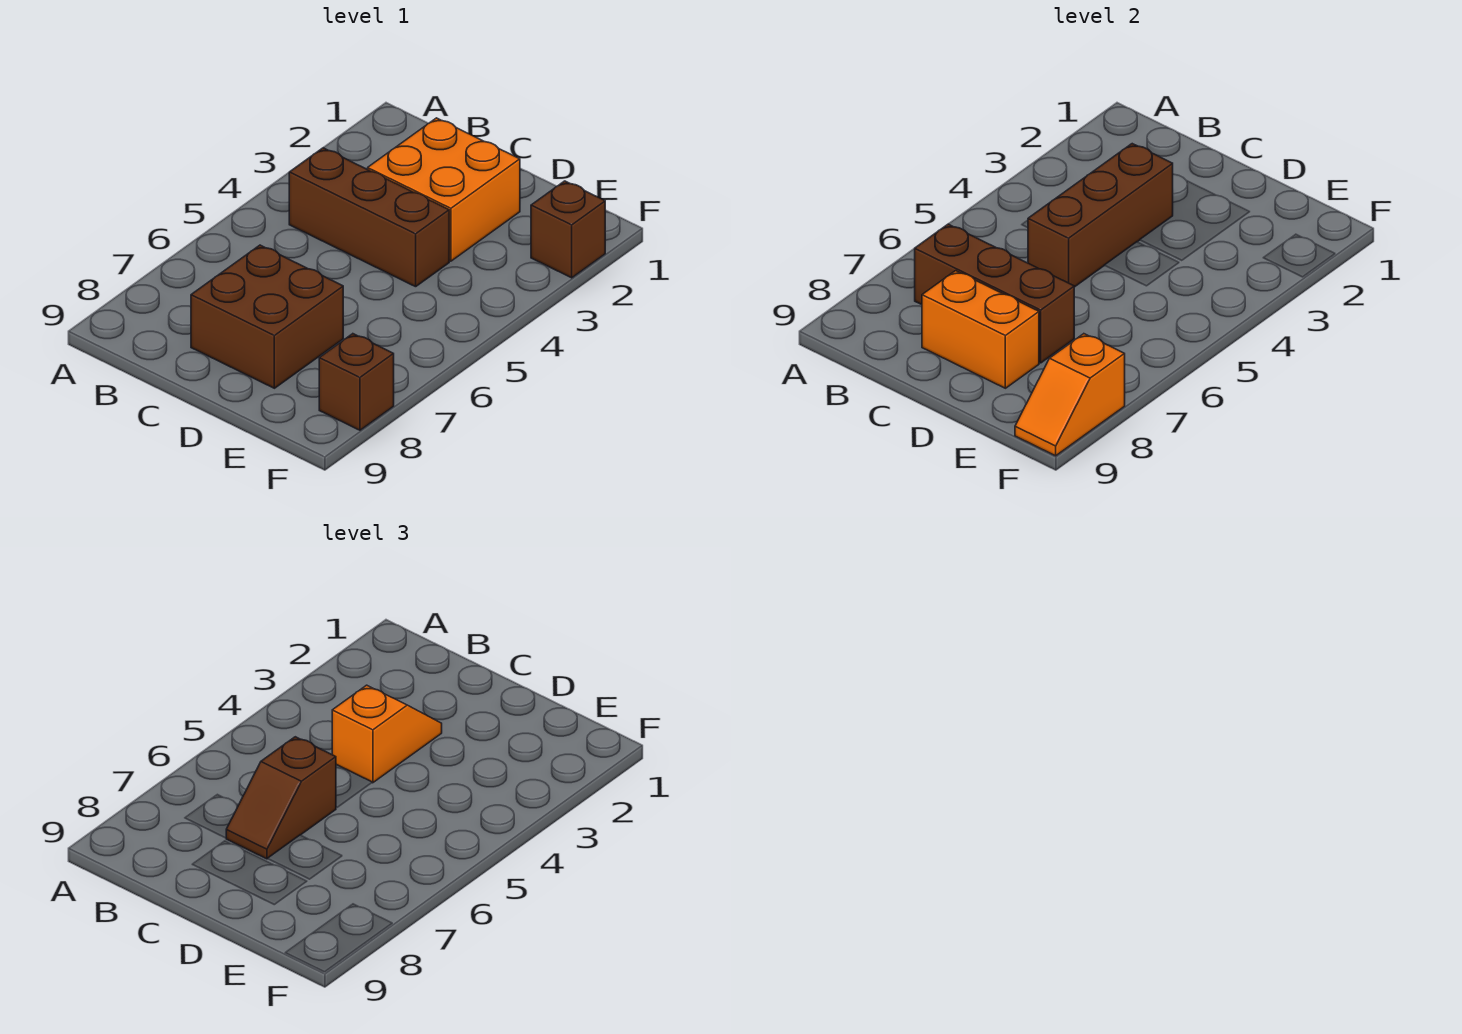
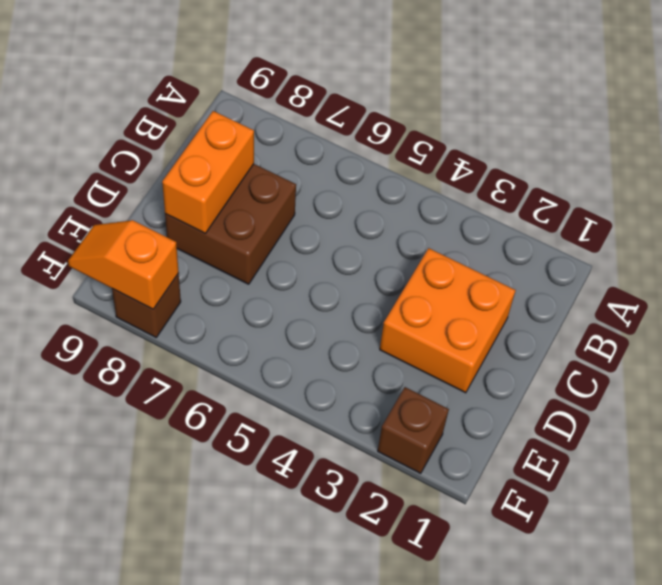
none -> brown 1x3 brick [289,148,449,287]
none -> brown 1x3 brick [915,224,1074,363]

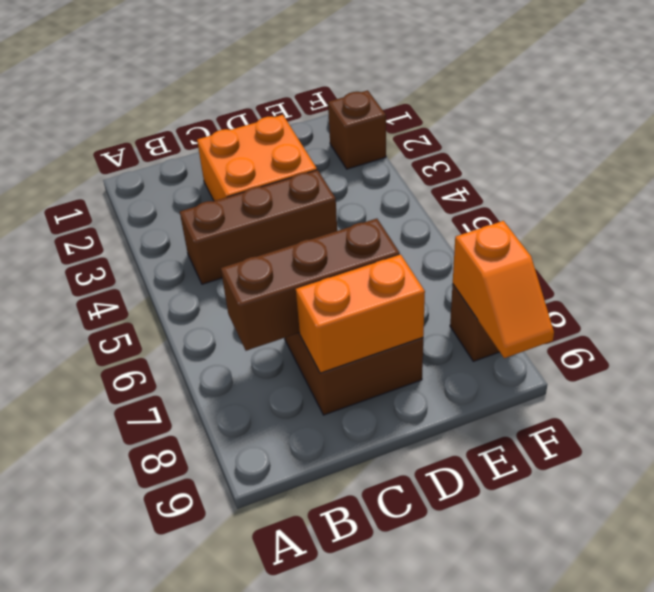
none -> brown 1x3 brick [1028,144,1173,287]
none -> orange 1x2 slope [332,685,442,783]

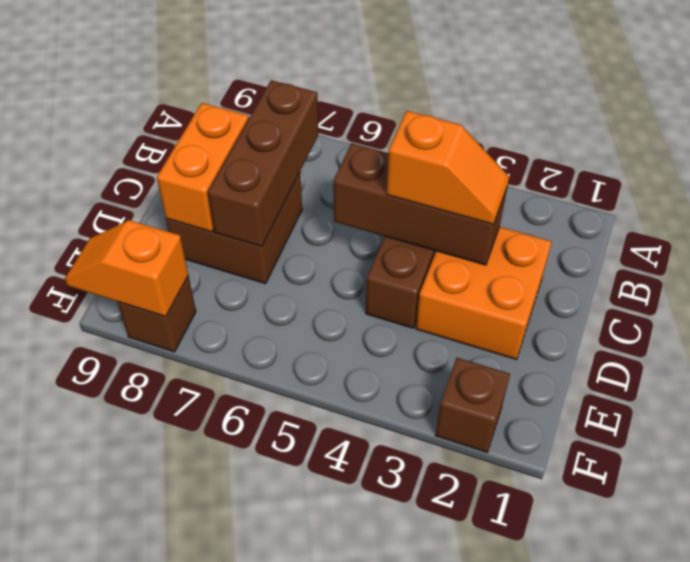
none -> brown 1x2 slope [226,737,336,859]

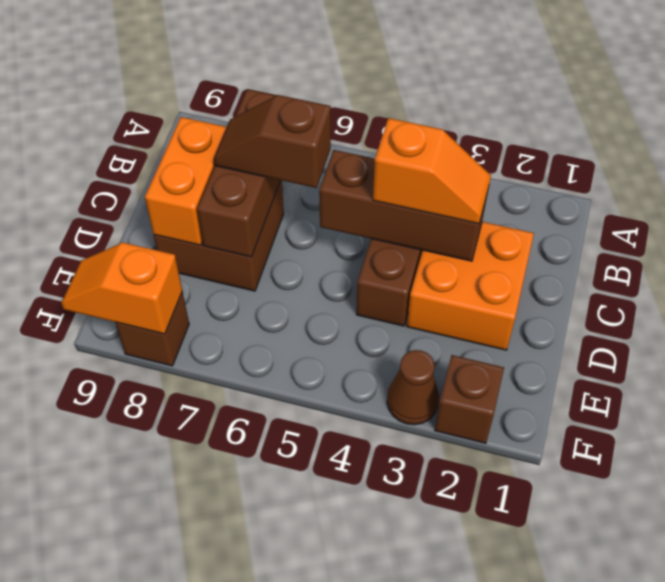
brown 1x1 cone [387,350,439,425] -> none

